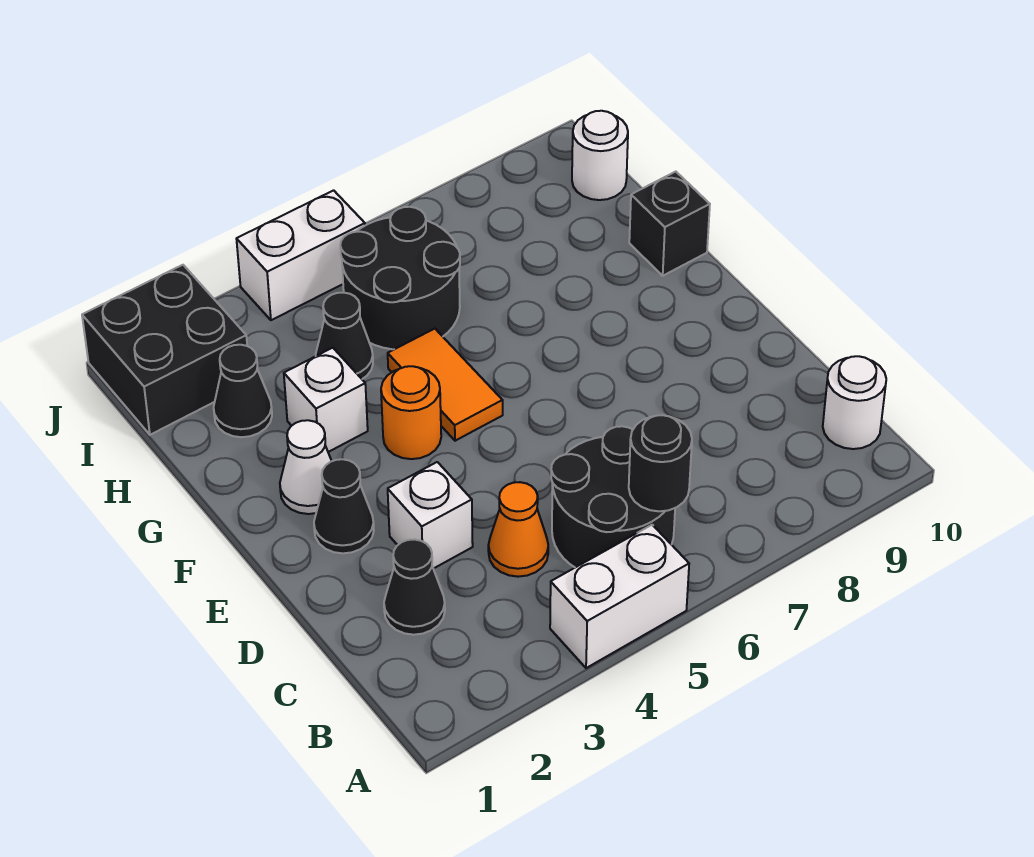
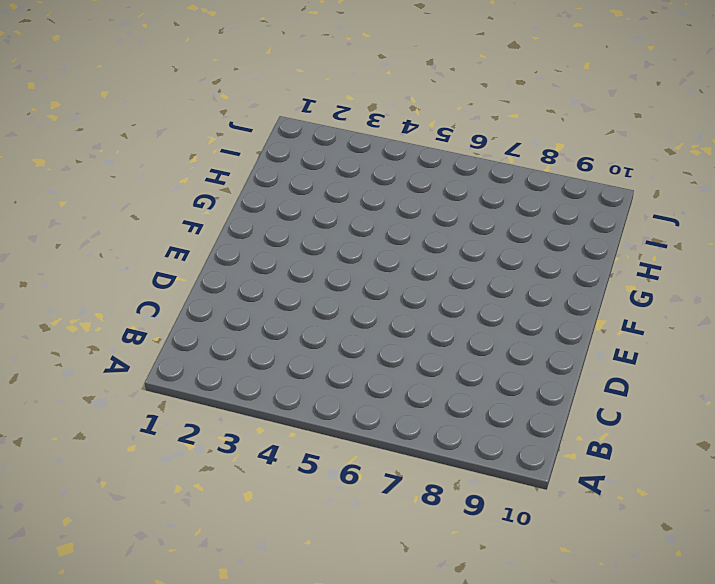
none -> white 1x2 brick [550,525,689,668]
none -> black 2x2 round brick [551,426,675,567]
none -> white 1x1 round brick [823,356,886,449]

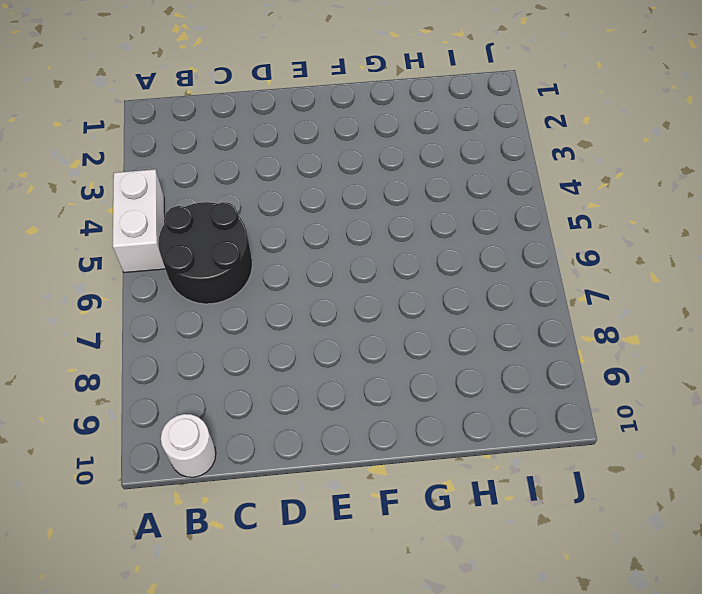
none -> black 1x1 cone [384,539,445,635]
none -> orange 1x1 cone [488,482,548,577]
none -> white 1x1 brick [388,462,473,569]

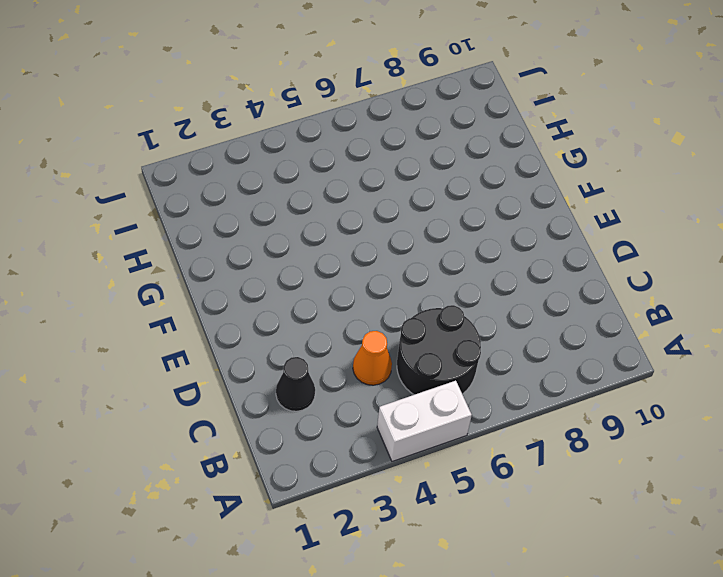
none -> white 1x1 round brick [823,356,886,449]
none -> white 1x1 brick [388,462,473,569]
none -> black 1x1 cone [314,459,374,553]

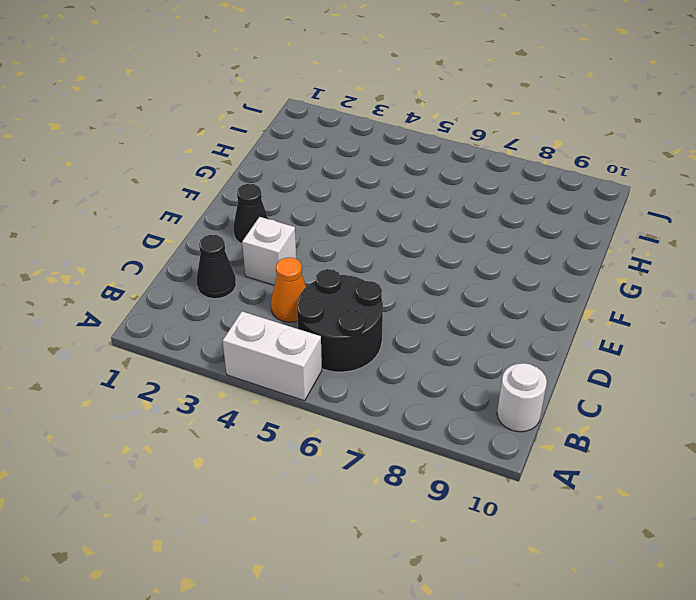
none -> white 1x1 cone [280,420,331,514]
none -> orange 1x1 round brick [381,366,441,459]
none -> orange 1x2 tile [388,329,503,441]

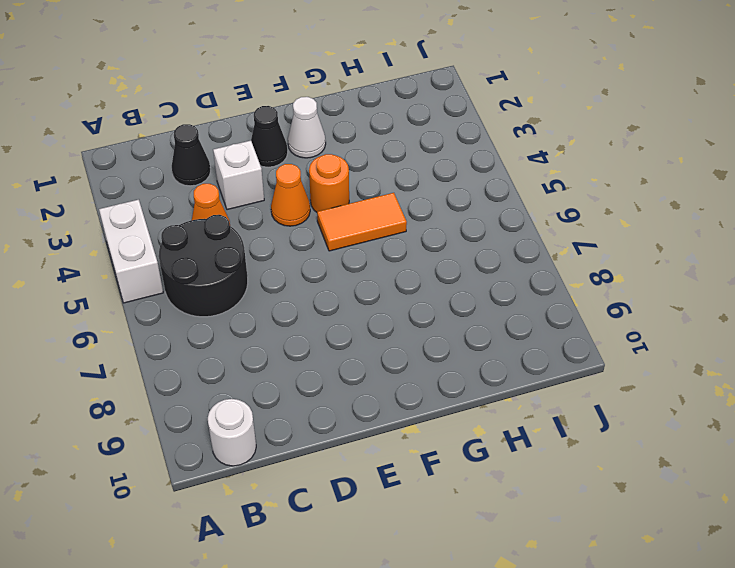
orange 1x1 cone [271,164,310,226] -> none
none -> white 1x1 brick [284,348,368,452]
none -> black 1x1 brick [629,172,710,276]
none -> black 1x1 cone [214,345,272,437]

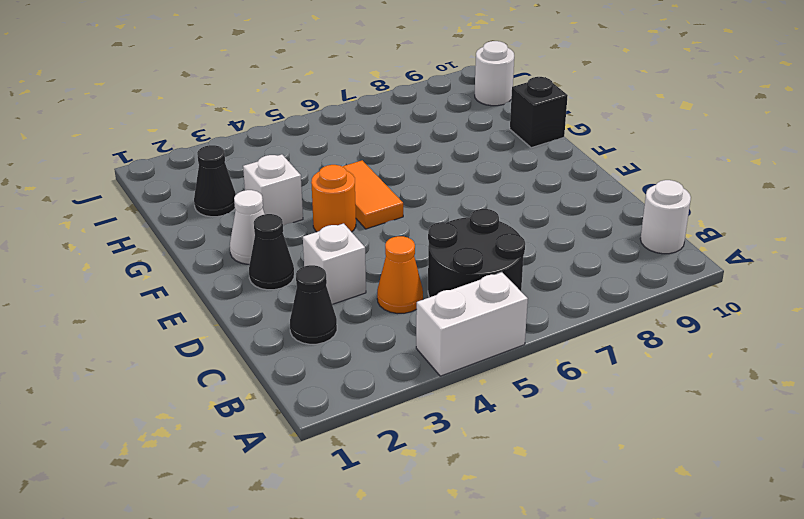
none -> black 1x1 cone [316,292,373,379]
none -> black 2x2 round brick [340,207,460,349]
none -> black 2x2 brick [82,265,247,435]

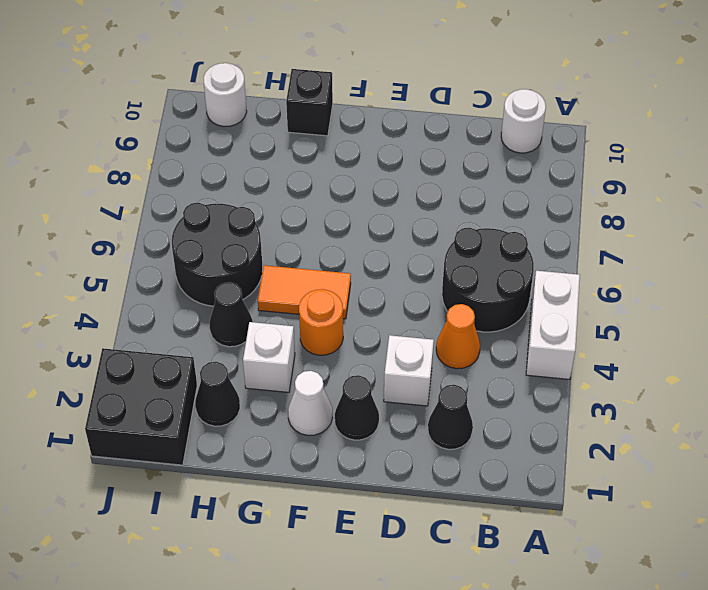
none -> white 1x2 brick [237,190,365,320]
none -> black 1x1 round brick [629,415,692,511]

